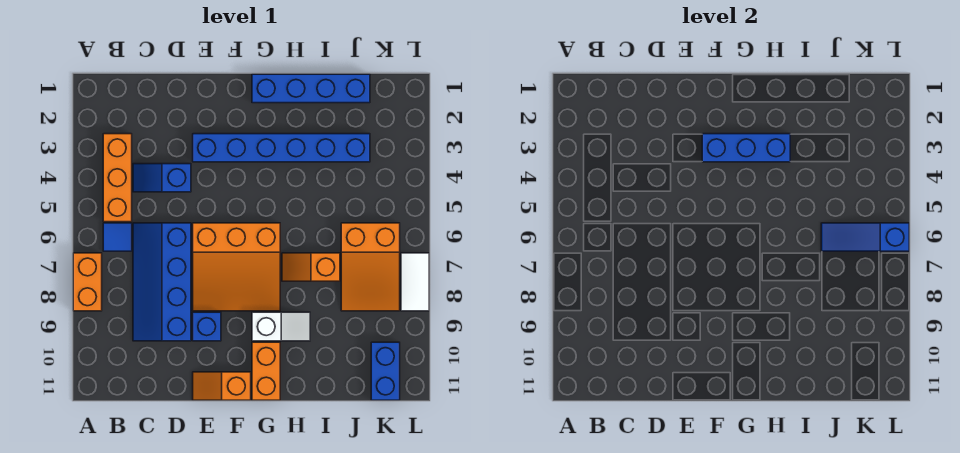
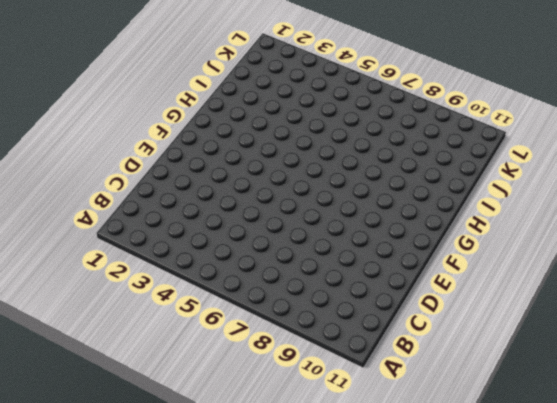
none -> orange 1x2 brick [73,253,102,311]
none -> orange 1x3 brick [103,134,132,222]
none -> blue 1x1 tile [103,223,132,251]

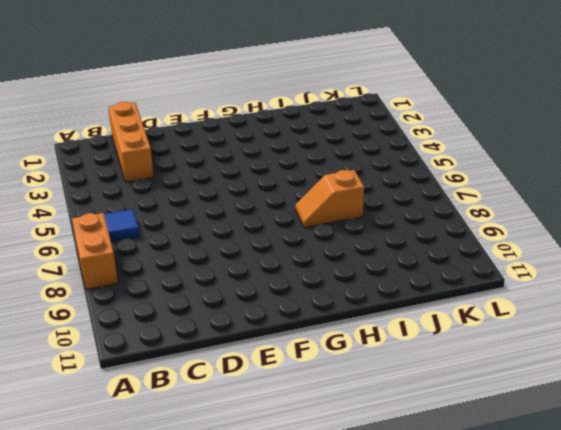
orange 1x3 brick [108,102,153,182] -> orange 1x3 brick moved to [103,134,132,222]
none -> blue 1x2 slope [133,164,191,192]
none -> blue 2x4 slope [133,223,191,341]
none -> blue 1x6 brick [193,134,370,162]

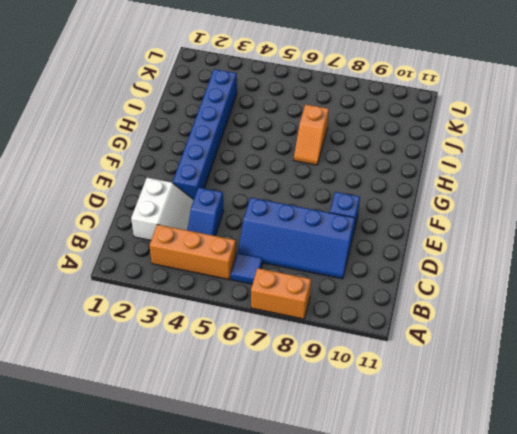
white 2x2 slope [131,178,194,240] -> none
none -> orange 3x3 slope [193,223,280,311]
none -> orange 1x2 slope [193,372,251,400]
none -> blue 1x4 brick [252,74,370,103]

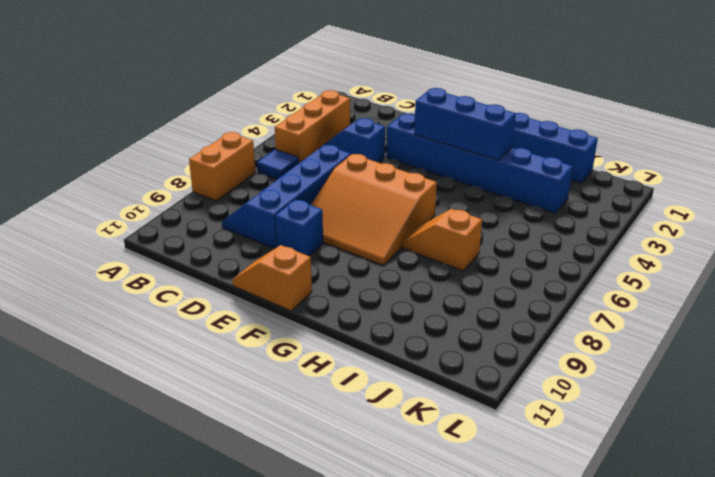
none -> white 1x2 slope [252,312,310,341]
none -> orange 1x2 brick [252,342,280,400]
none -> orange 2x3 slope [341,223,400,311]

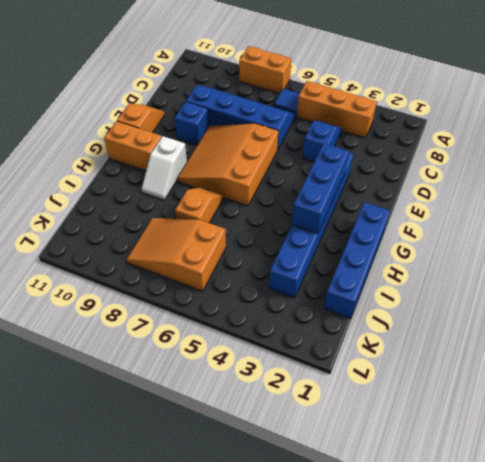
none -> blue 1x2 brick [371,342,400,400]
none -> white 1x2 tile [401,253,429,311]
none -> blue 1x3 slope [821,223,909,251]

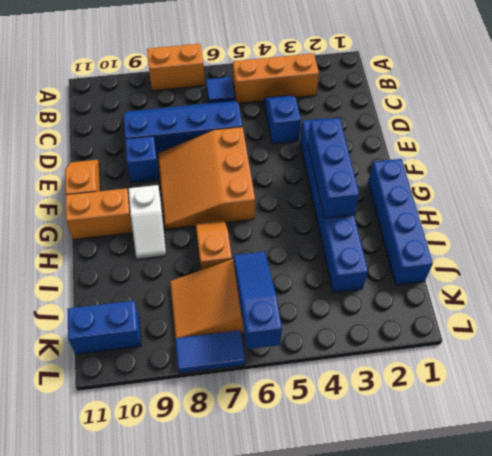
blue 1x2 tile [175,330,245,373] -> white 1x2 tile [401,253,429,311]

